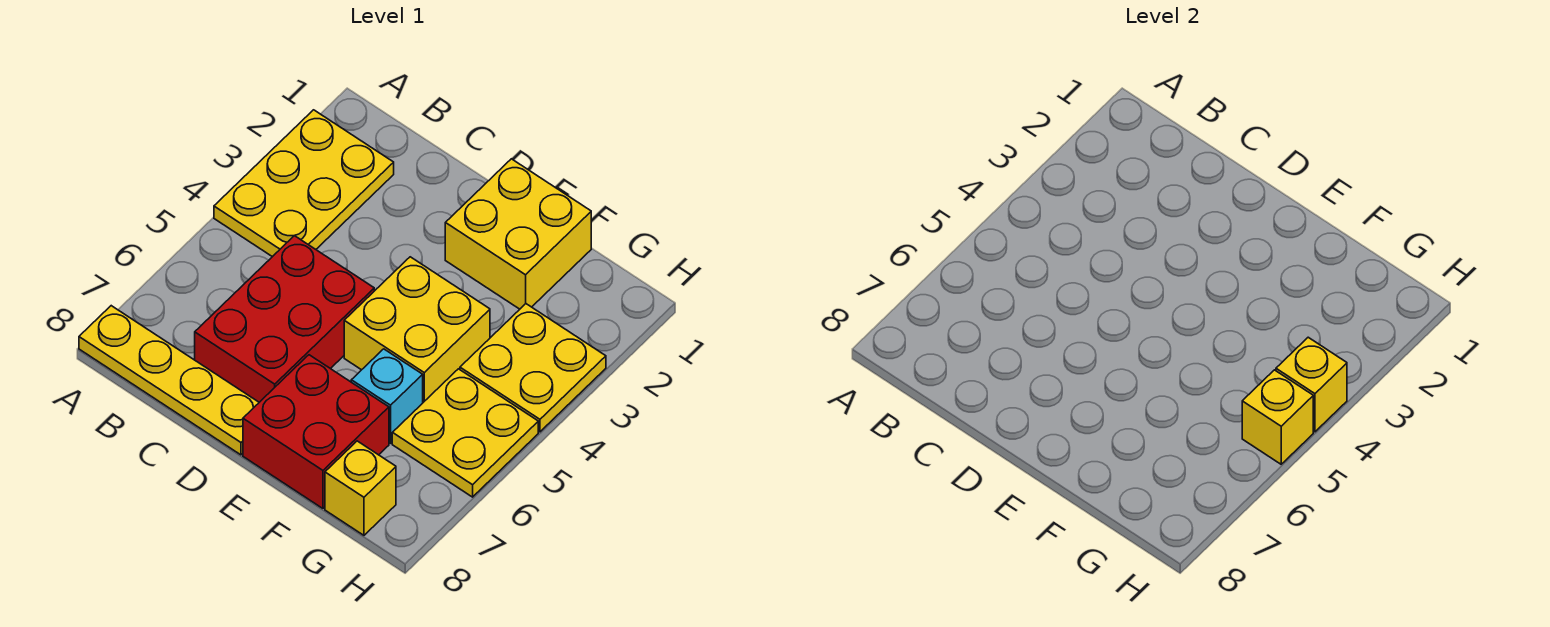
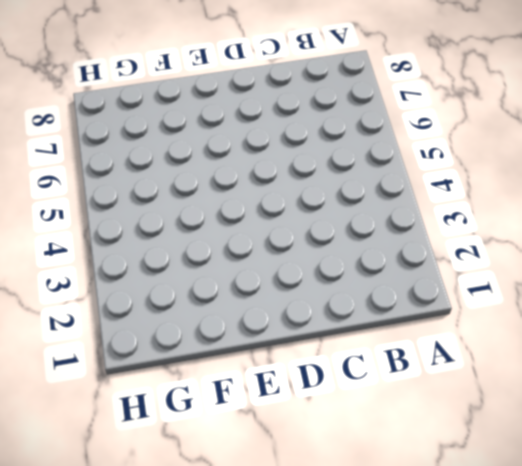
none -> yellow 2x3 plate [214,110,394,257]
none -> yellow 1x4 plate [79,306,259,455]
none -> red 2x3 brick [195,236,374,402]

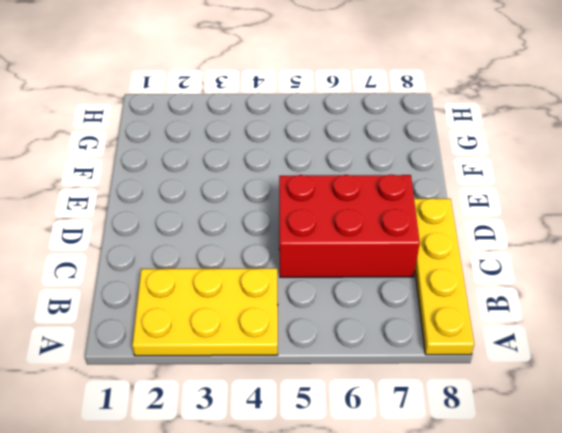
none -> yellow 2x2 brick [445,159,591,309]
none -> yellow 2x2 brick [344,257,490,402]
none -> red 2x2 brick [243,355,389,508]

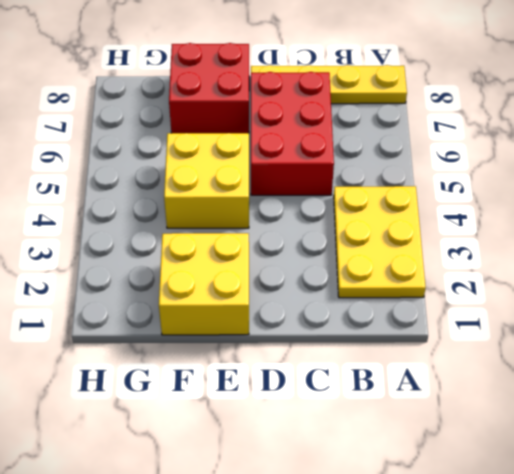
none -> cyan 1x1 brick [351,349,423,443]
none -> yellow 2x2 plate [460,304,606,432]
none -> yellow 2x2 plate [392,369,538,497]

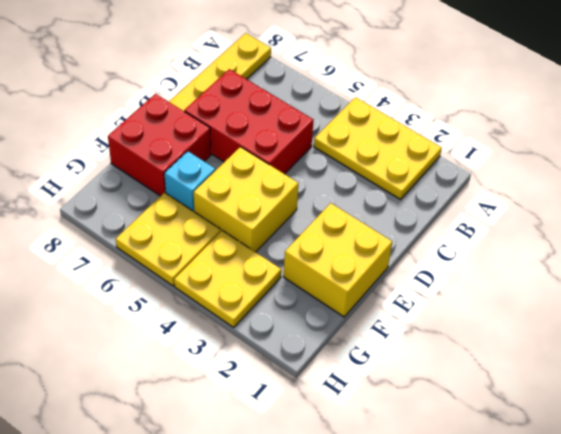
none -> yellow 1x1 brick [325,441,396,535]
none -> yellow 1x1 brick [1276,337,1347,432]
none -> yellow 1x1 brick [1242,370,1313,464]

